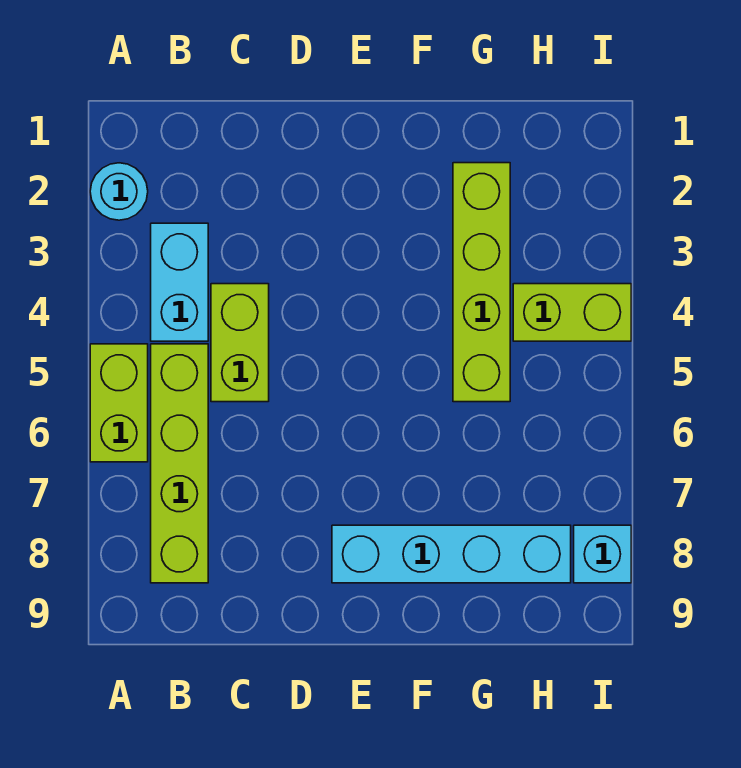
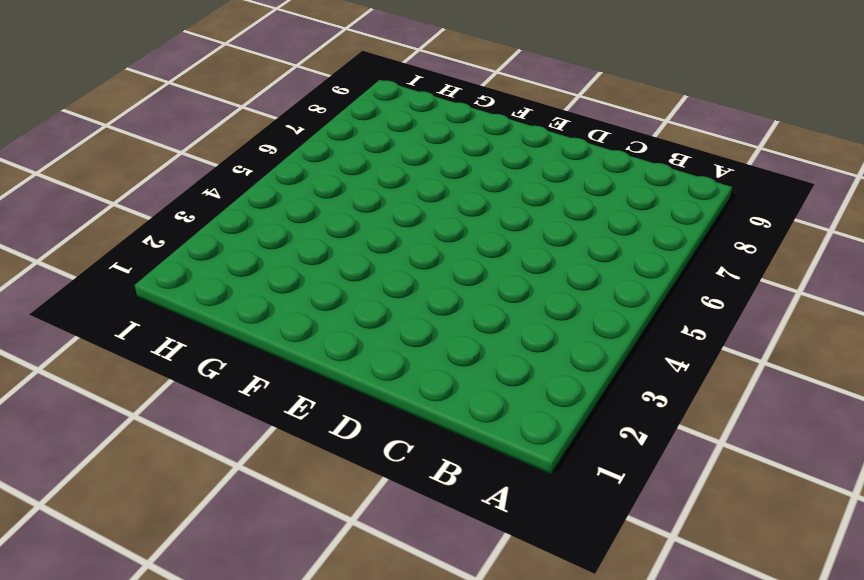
none -> cyan 1x1 round brick [90,163,148,220]
none -> lime 1x2 brick [90,344,148,462]

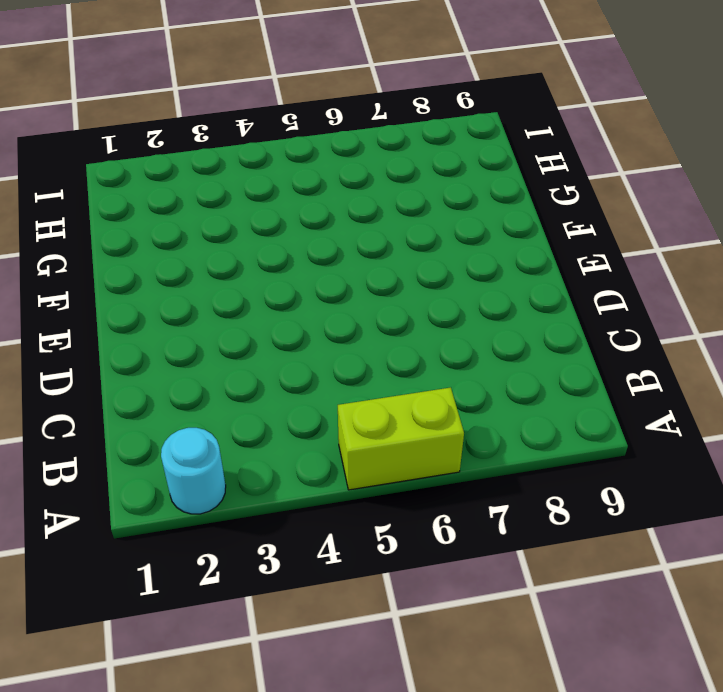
none -> cyan 1x2 brick [151,223,208,341]
none -> lime 1x4 brick [151,344,208,583]

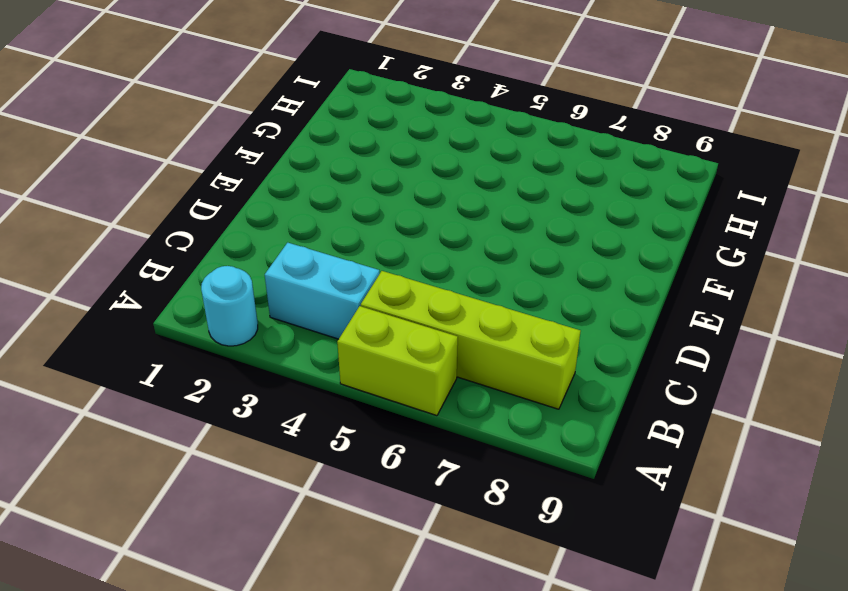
none -> lime 1x2 brick [211,284,269,402]
none -> cyan 1x4 brick [332,525,571,583]

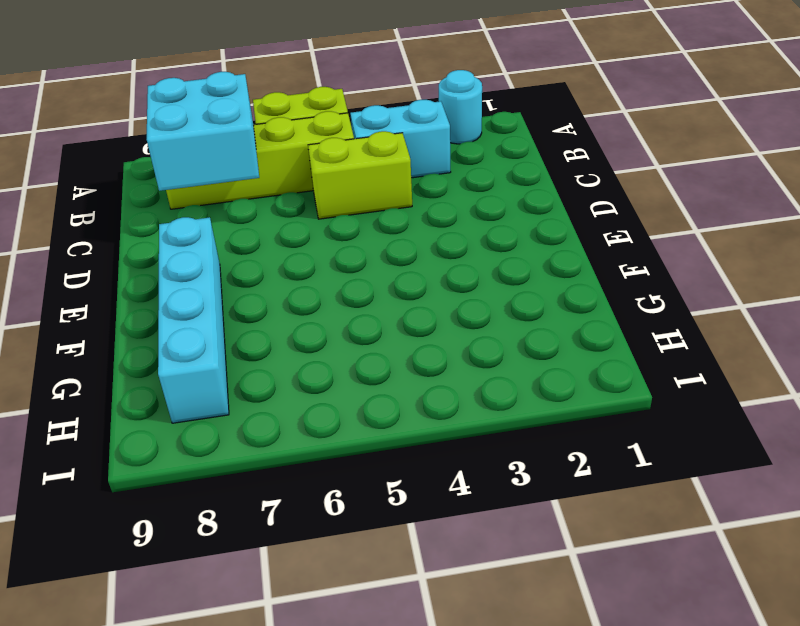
cyan 2x2 brick [147,72,259,191] -> none
none -> lime 1x4 brick [453,163,510,402]
none -> lime 1x2 brick [513,284,631,341]

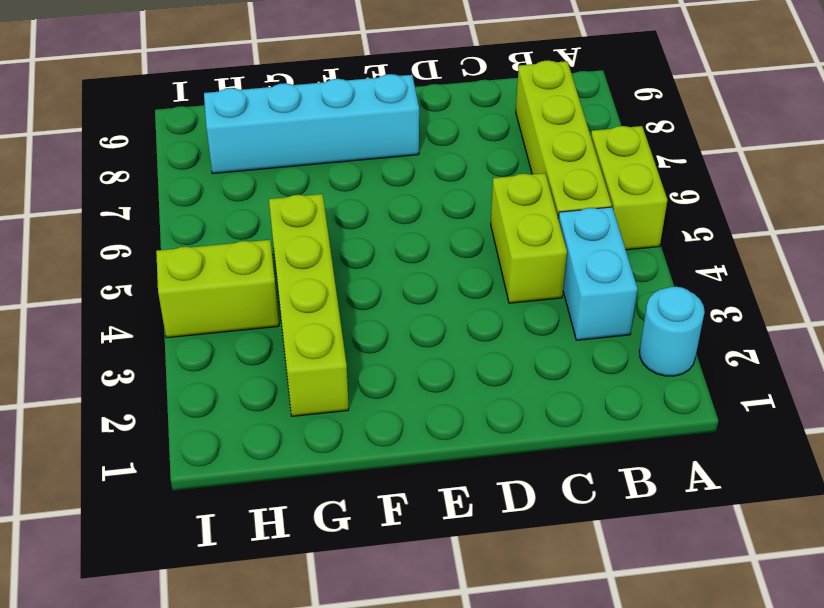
none -> cyan 1x1 brick [574,525,631,583]

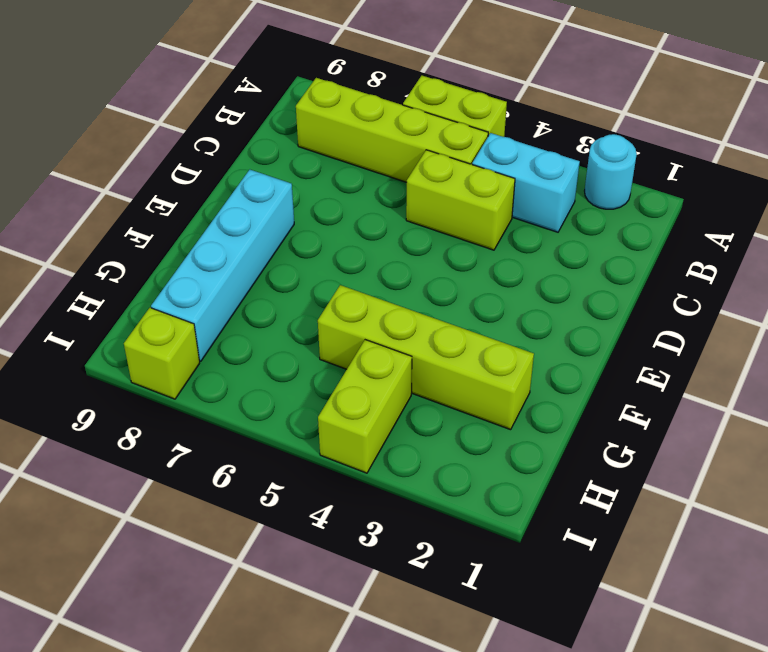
lime 1x1 brick [124,308,200,399] -> cyan 1x1 brick [574,525,631,583]

